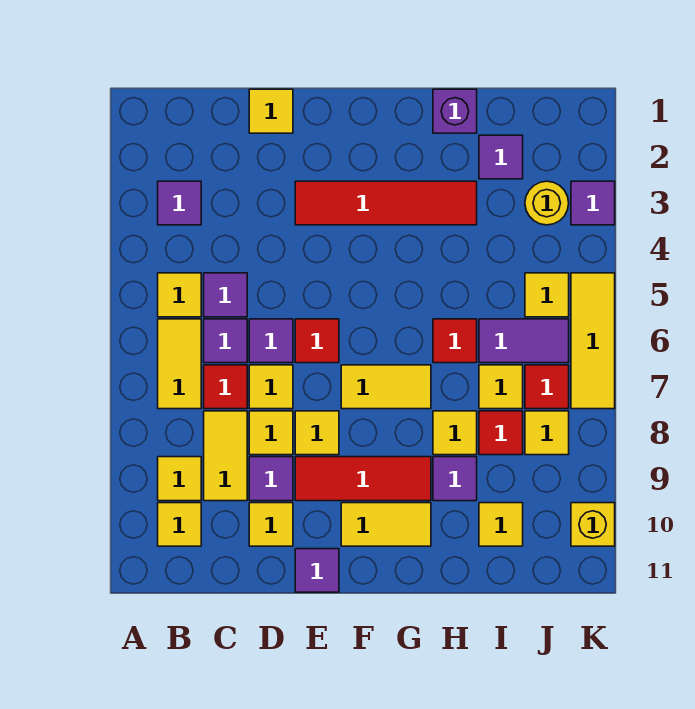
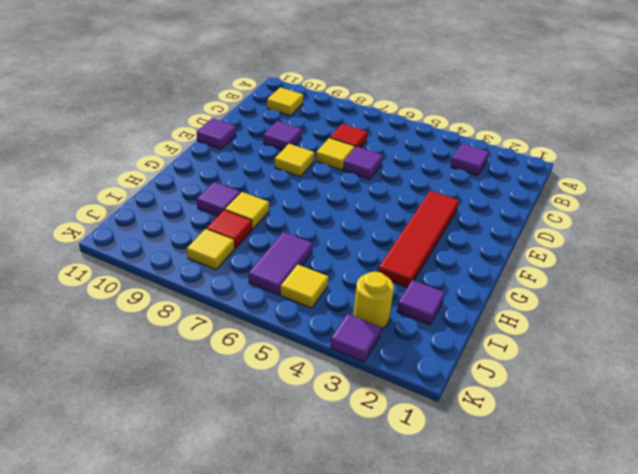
none -> yellow 1x1 tile [158,273,201,317]
none -> yellow 1x2 tile [158,319,201,409]
none -> yellow 1x1 tile [158,457,201,501]
none -> purple 1x1 tile [204,273,247,317]

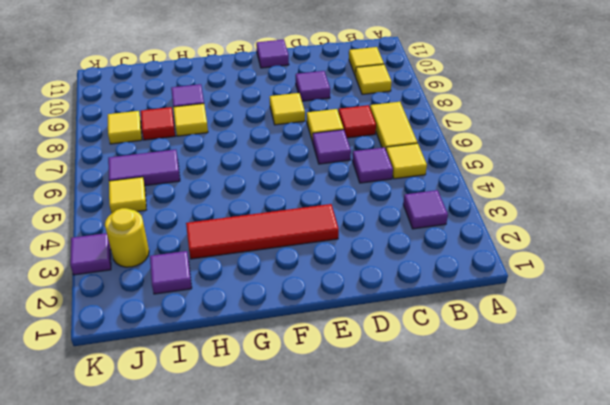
none -> purple 1x1 tile [204,319,247,363]
none -> yellow 1x2 tile [204,411,247,501]
none -> yellow 1x1 tile [249,89,293,133]
none -> yellow 1x1 tile [249,411,293,455]

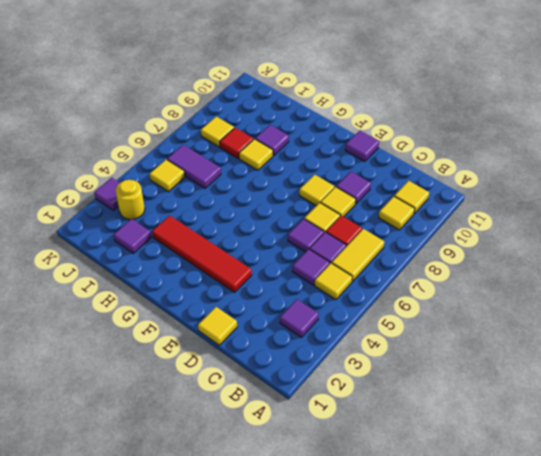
none -> yellow 1x2 tile [204,411,247,501]
none -> yellow 1x1 tile [249,503,293,546]
none -> red 1x1 tile [295,319,339,363]
none -> red 1x3 tile [295,457,431,501]

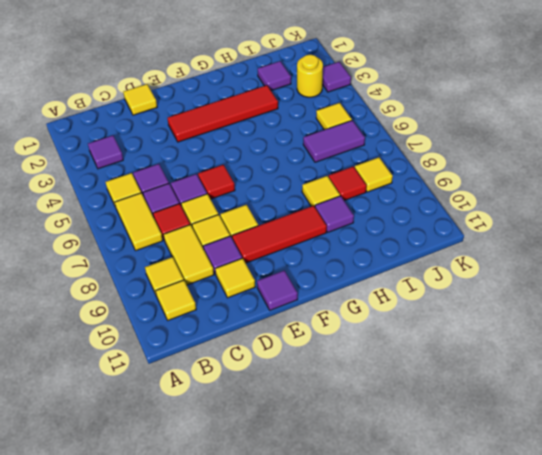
none -> yellow 1x2 tile [341,365,431,409]
none -> yellow 1x2 tile [341,503,431,546]
none -> purple 1x1 brick [433,89,477,133]
none -> red 1x1 tile [433,319,477,363]

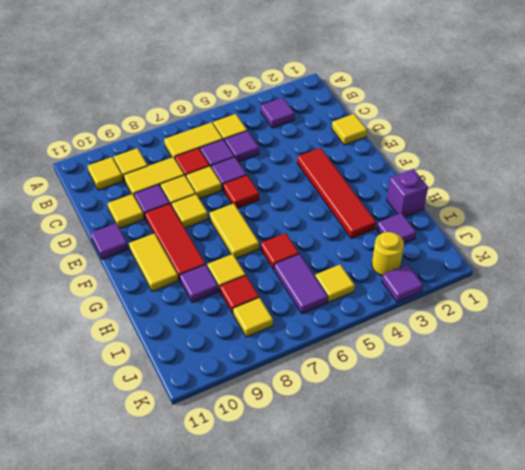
none -> yellow 1x1 tile [479,365,523,409]
none -> yellow 1x1 tile [479,503,523,546]
none -> red 1x1 tile [525,365,569,409]
none -> yellow 1x3 tile [571,273,615,409]

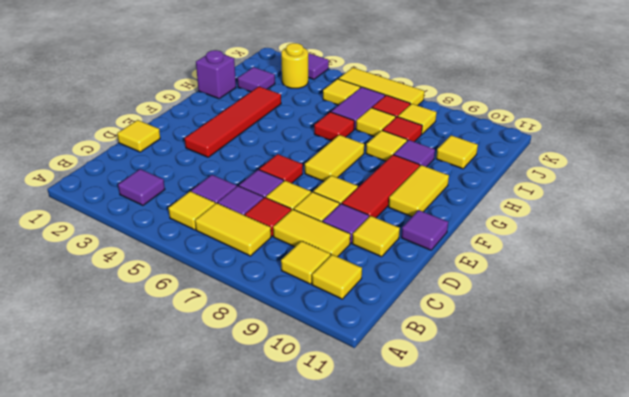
none -> yellow 1x1 brick [571,503,615,546]

